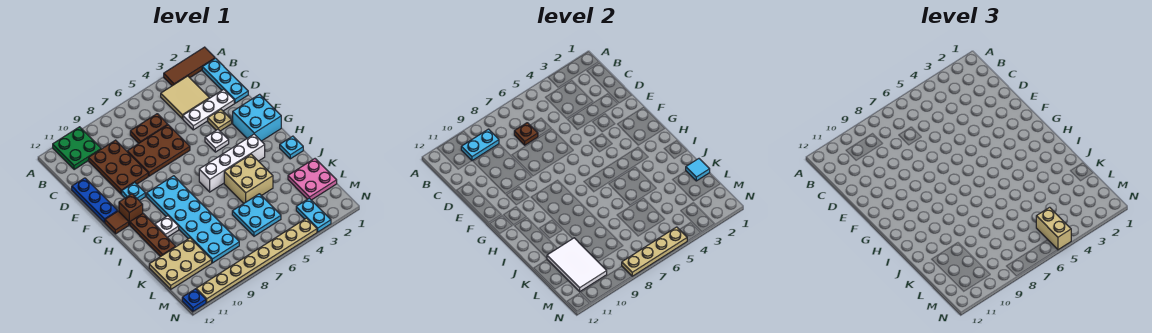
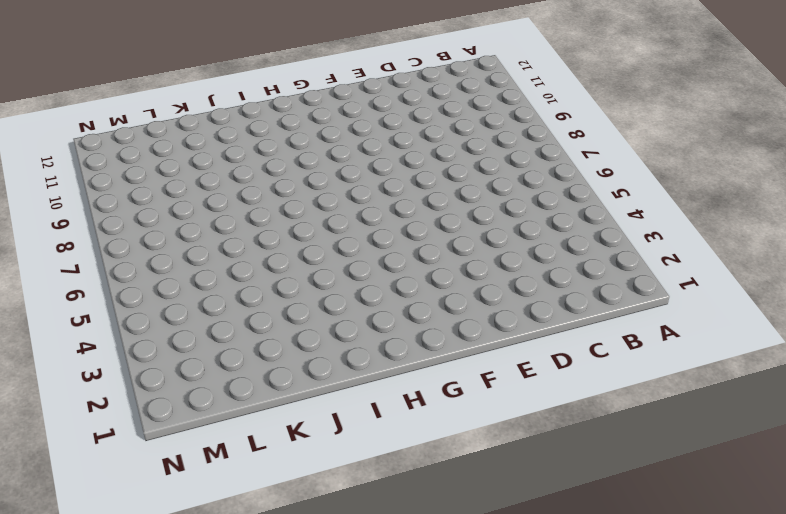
none -> brown 1x3 tile [164,47,215,86]
none -> green 2x2 plate [53,127,101,170]
none -> cyan 1x3 plate [202,58,248,103]
none -> tan 2x2 tile [161,76,209,119]

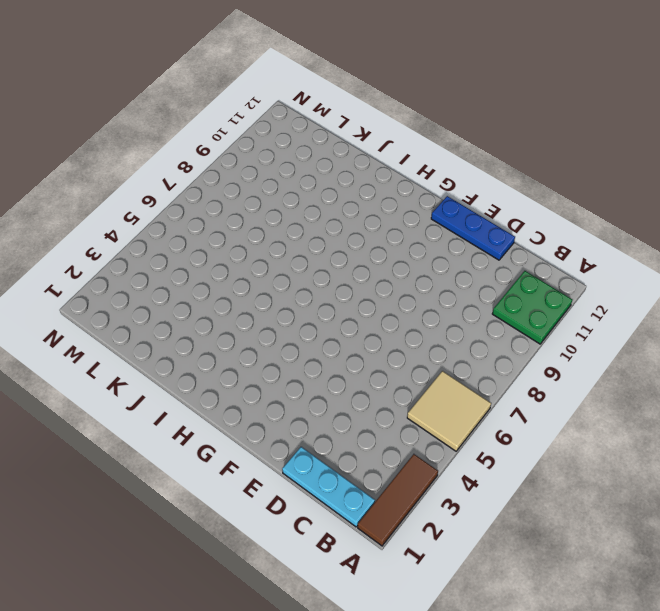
tan 2x2 tile [407,371,491,451] -> tan 2x2 tile moved to [161,76,209,119]
none -> brown 1x2 plate [130,114,168,143]
none -> brown 2x3 plate [89,140,148,194]
none -> white 1x3 plate [183,89,234,130]
none -> brown 2x3 plate [127,125,190,176]

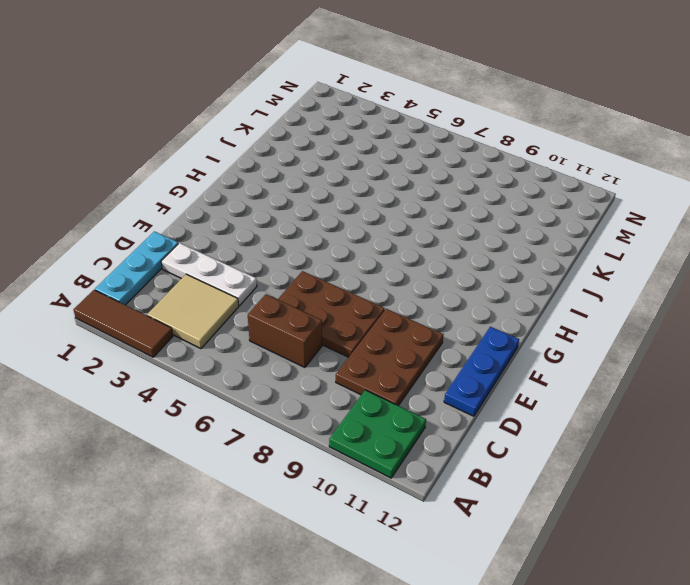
brown 1x2 brick [248,294,322,367] -> brown 1x2 plate [130,114,168,143]
none -> tan 1x1 plate [208,110,232,131]
none -> cyan 2x2 brick [233,94,281,141]
none -> white 1x1 plate [205,130,229,152]
none -> cyan 1x1 plate [122,182,145,201]

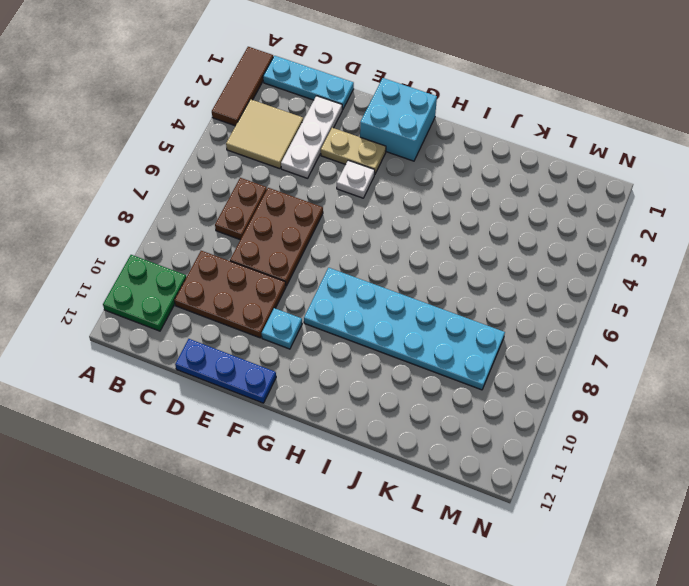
tan 1x2 plate [321,128,386,174] -> tan 1x1 plate [208,110,232,131]
none -> brown 1x1 brick [119,194,143,225]
none -> brown 1x1 tile [105,211,129,234]
none -> white 1x4 brick [199,134,265,192]
none -> brown 1x3 plate [130,214,176,257]

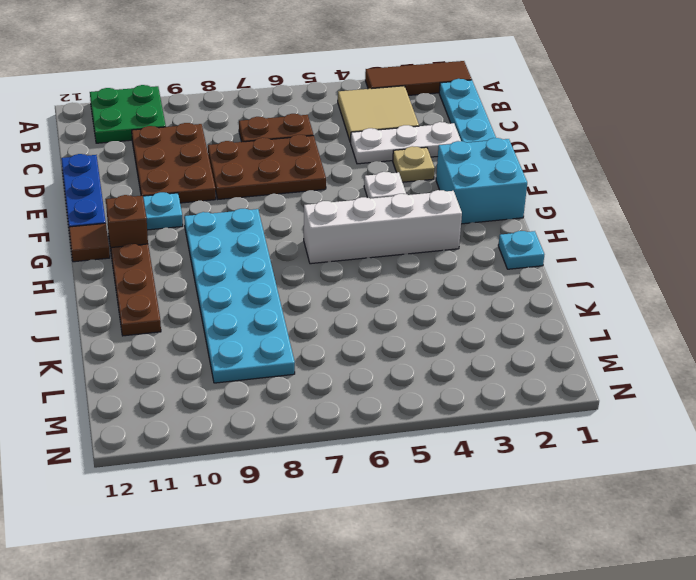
none -> tan 2x2 brick [224,154,273,203]
none -> white 1x1 plate [155,216,179,237]
none -> pink 2x2 plate [288,159,337,200]
none -> cyan 2x2 plate [232,194,281,236]

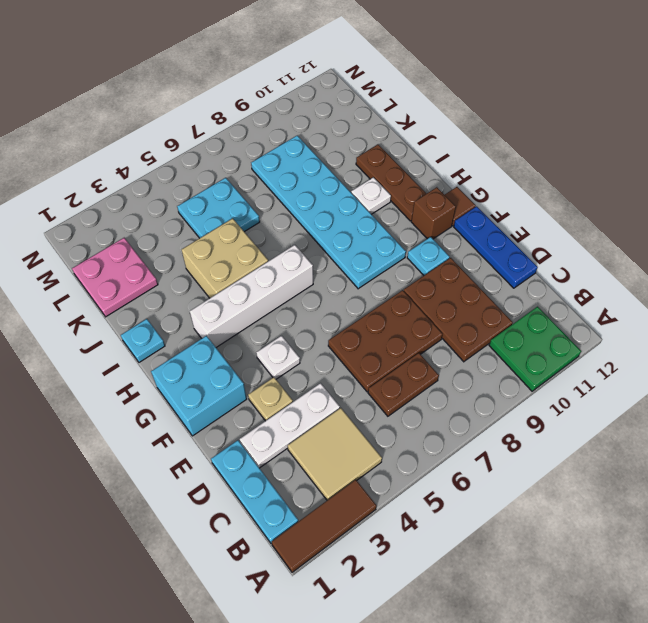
none -> tan 2x3 plate [149,238,212,289]
none -> cyan 1x2 plate [296,198,331,232]
none -> tan 1x8 plate [196,218,317,303]
none -> blue 1x1 plate [182,289,206,312]

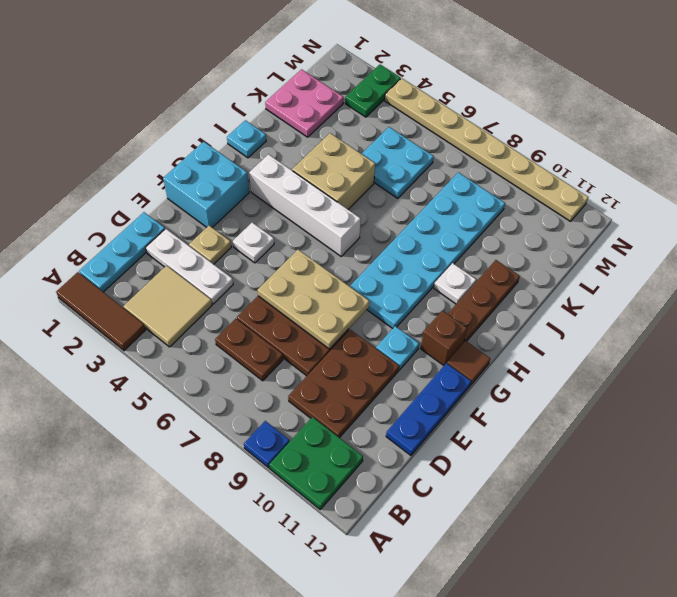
blue 1x1 plate [244,421,289,468] -> blue 1x1 plate moved to [182,289,206,312]
tan 2x3 plate [257,250,370,349] -> tan 2x3 plate moved to [149,238,212,289]
green 1x2 plate [345,65,401,117] -> cyan 1x2 plate [296,198,331,232]
none -> cyan 1x2 plate [461,129,499,161]
none -> brown 1x1 plate [514,123,538,145]
none -> cyan 1x1 tile [686,159,710,181]
none -> white 2x3 tile [547,238,607,292]

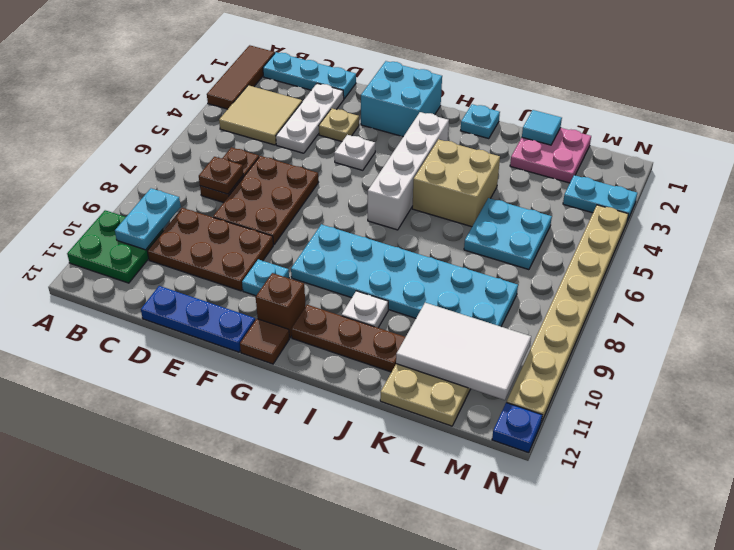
none -> tan 1x4 plate [622,227,687,276]
none -> tan 1x2 brick [1036,207,1071,250]

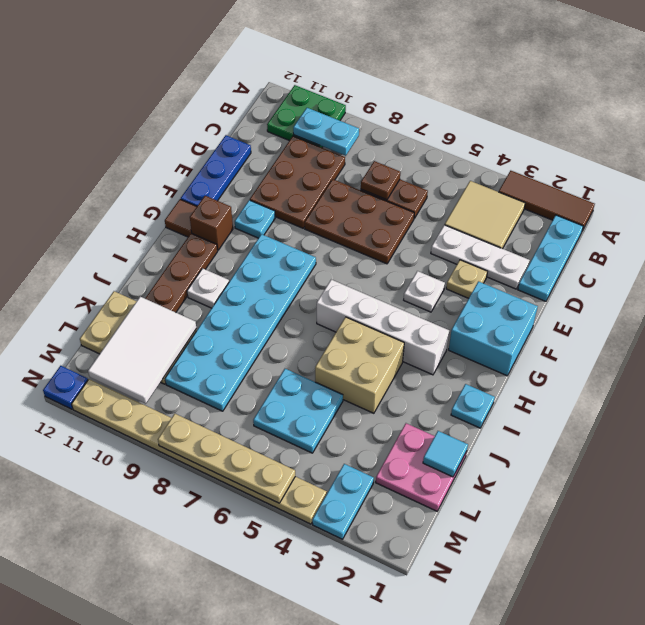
none -> tan 1x2 brick [1036,207,1071,250]

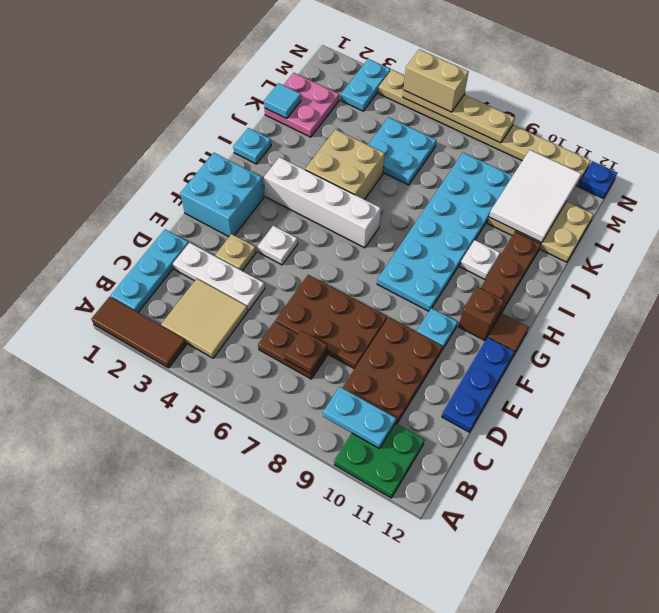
tan 1x2 brick [404,49,469,112] -> tan 1x2 brick turned to [1036,207,1071,250]

